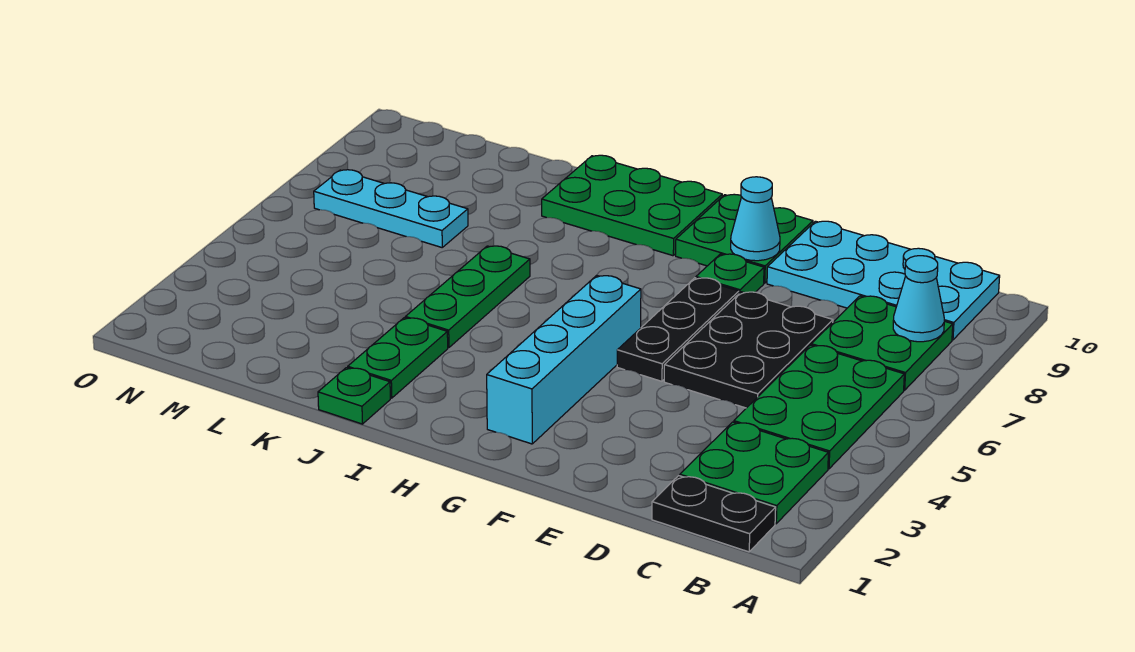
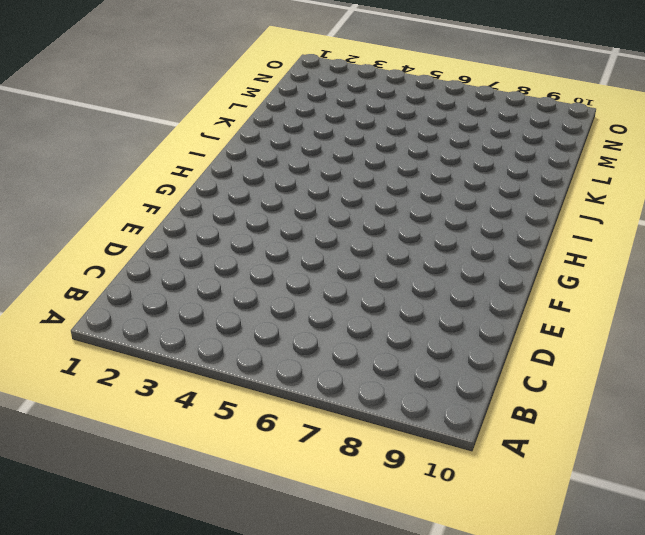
none -> black 1x2 plate [652,476,776,552]
none -> green 2x2 plate [680,422,828,524]
none -> green 2x3 plate [734,345,904,469]

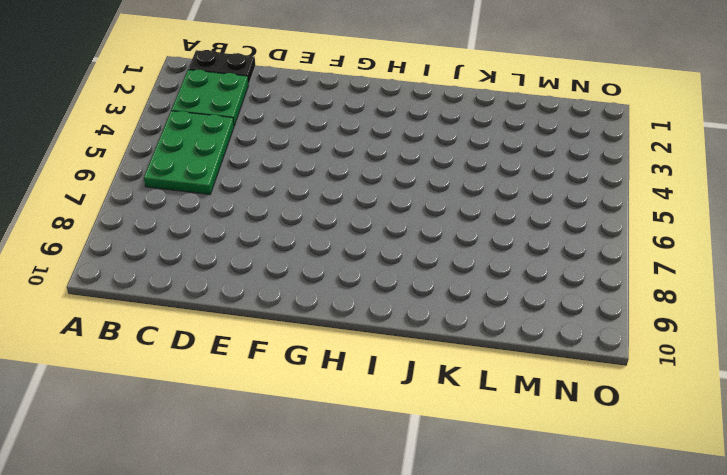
none -> green 2x2 plate [811,296,953,390]
none -> cyan 2x4 plate [767,221,1000,340]
none -> black 2x3 plate [664,292,833,408]

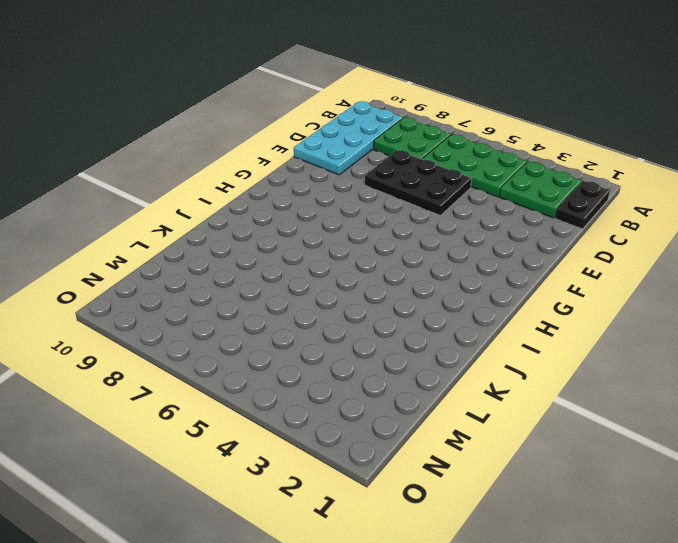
none -> black 1x3 plate [617,278,739,381]
none -> green 1x1 plate [696,254,764,293]
none -> green 2x2 plate [676,194,813,283]

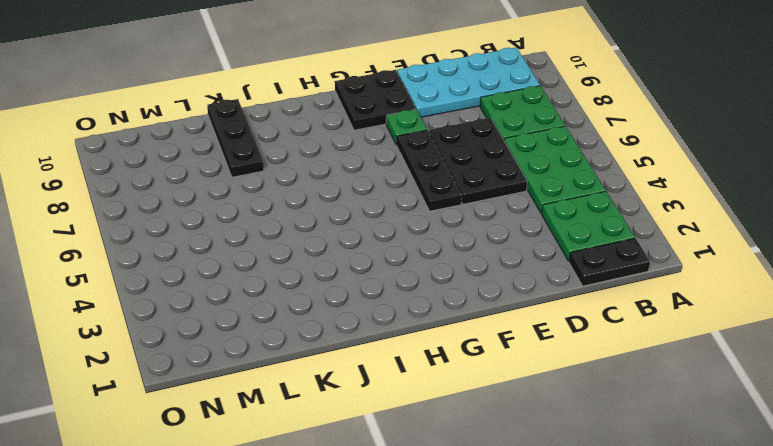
black 2x2 plate [335,70,416,130] -> green 2x2 plate [676,194,813,283]
black 1x3 plate [207,99,264,177] -> none
none -> cyan 1x4 brick [487,275,641,444]
none -> green 2x3 plate [542,155,722,256]
none -> green 1x1 plate [318,368,390,424]

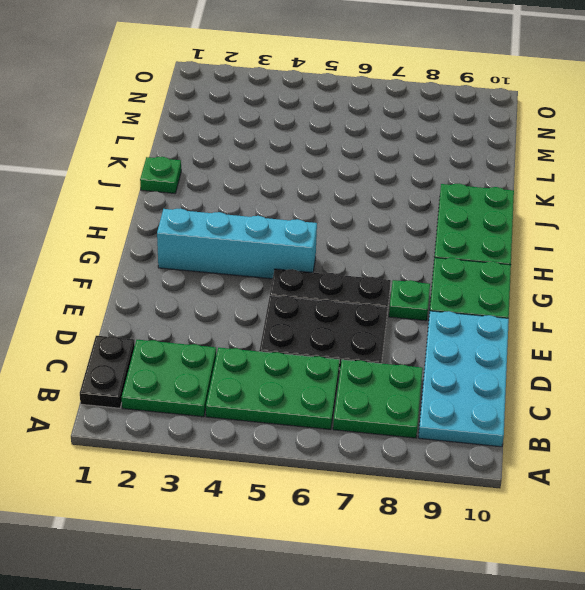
none -> green 1x2 plate [348,318,448,398]
none -> green 1x3 plate [405,246,530,348]
none -> cyan 1x3 plate [314,170,468,247]

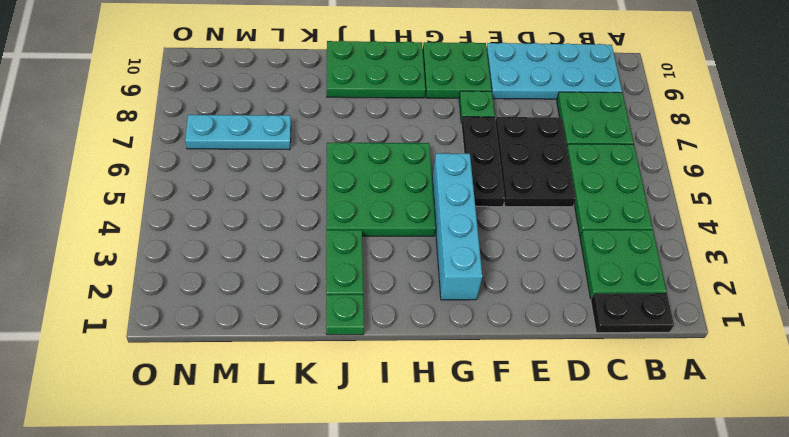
green 3x3 plate [326,143,436,236] -> green 1x3 plate [405,246,530,348]
none -> cyan 1x1 cone [893,256,944,342]
none -> cyan 1x1 cone [731,177,780,261]

